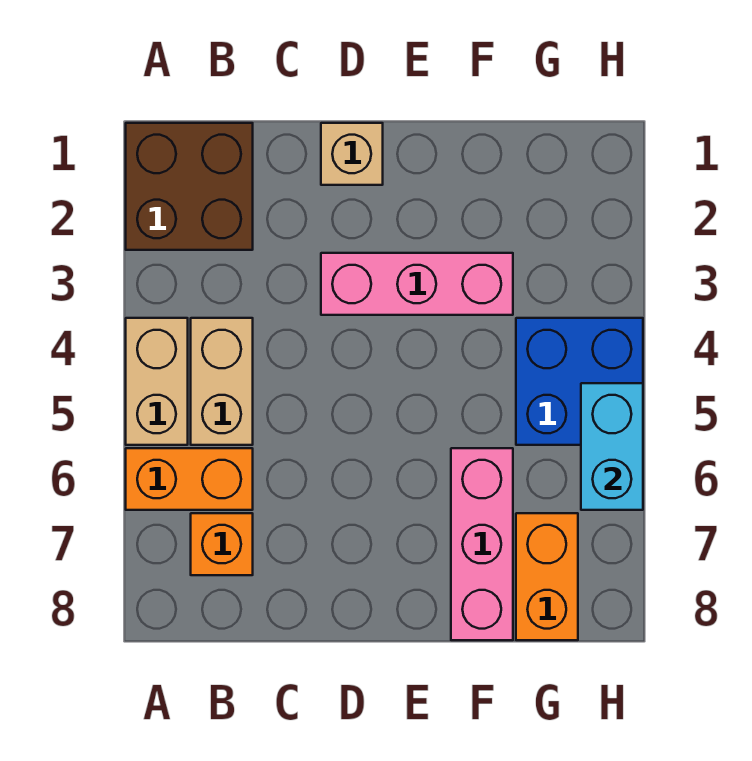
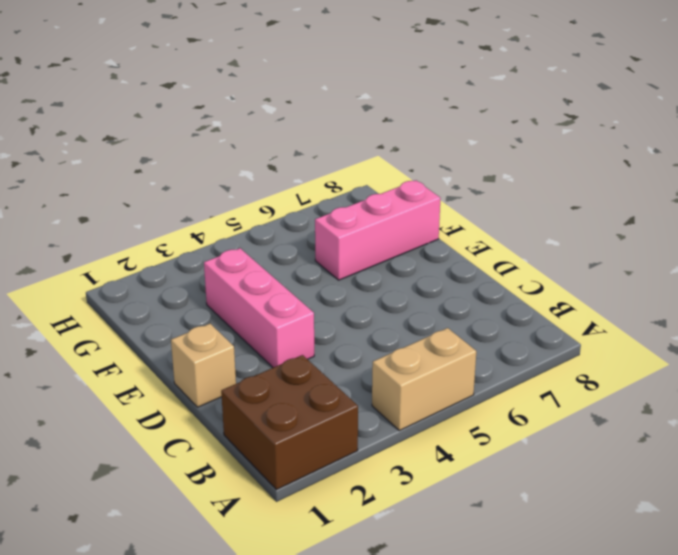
none -> orange 1x2 brick [126,448,253,510]
none -> tan 1x2 brick [191,318,253,445]

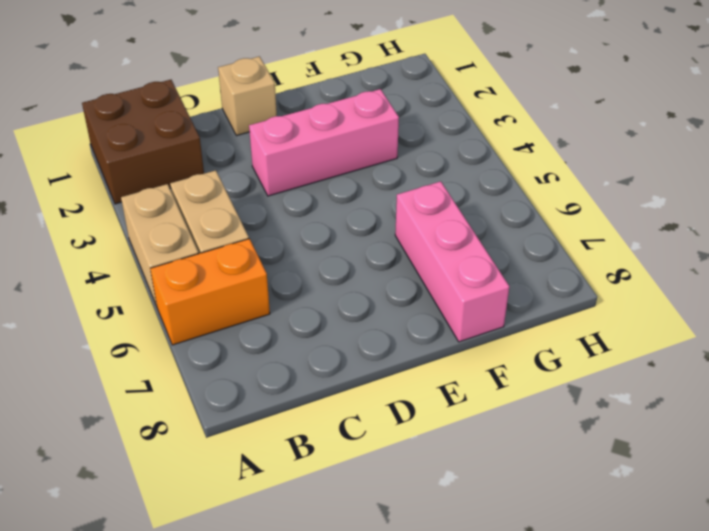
none -> orange 1x1 brick [191,513,253,575]
none -> blue 2x2 brick [516,318,643,445]

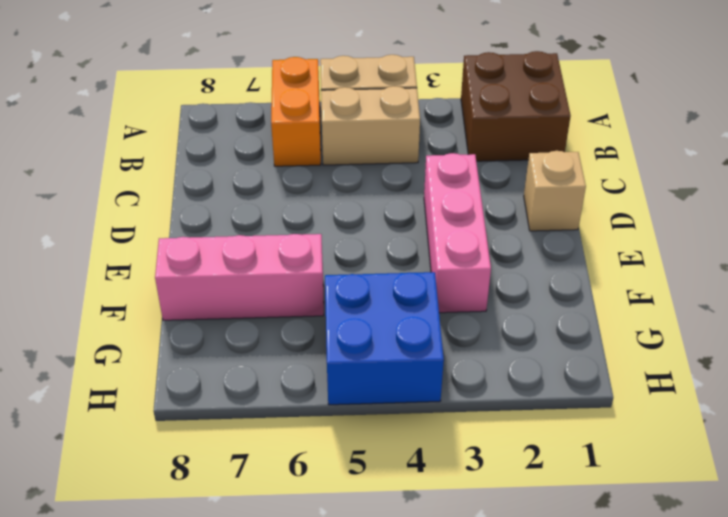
none -> orange 1x1 brick [191,513,253,575]
none -> orange 1x2 brick [516,513,578,640]

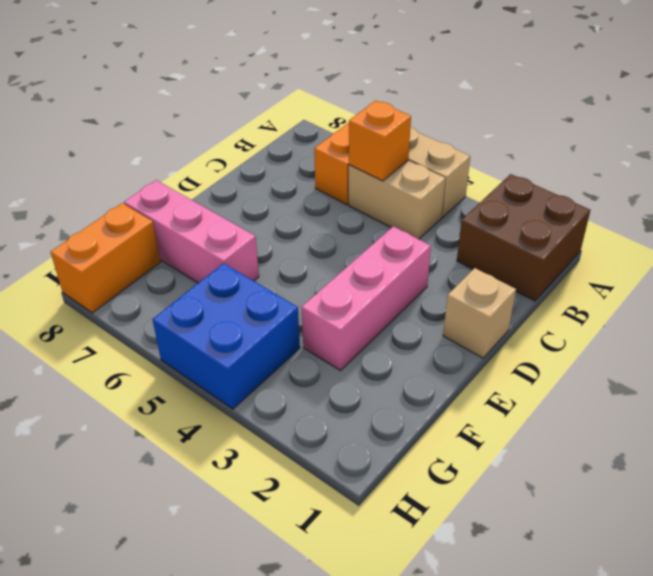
orange 1x1 brick [349,101,411,181] -> orange 1x1 brick moved to [191,513,253,575]
orange 1x2 brick [51,203,161,313] -> orange 1x2 brick turned to [516,513,578,640]
none -> cyan 1x2 brick [581,383,643,510]

